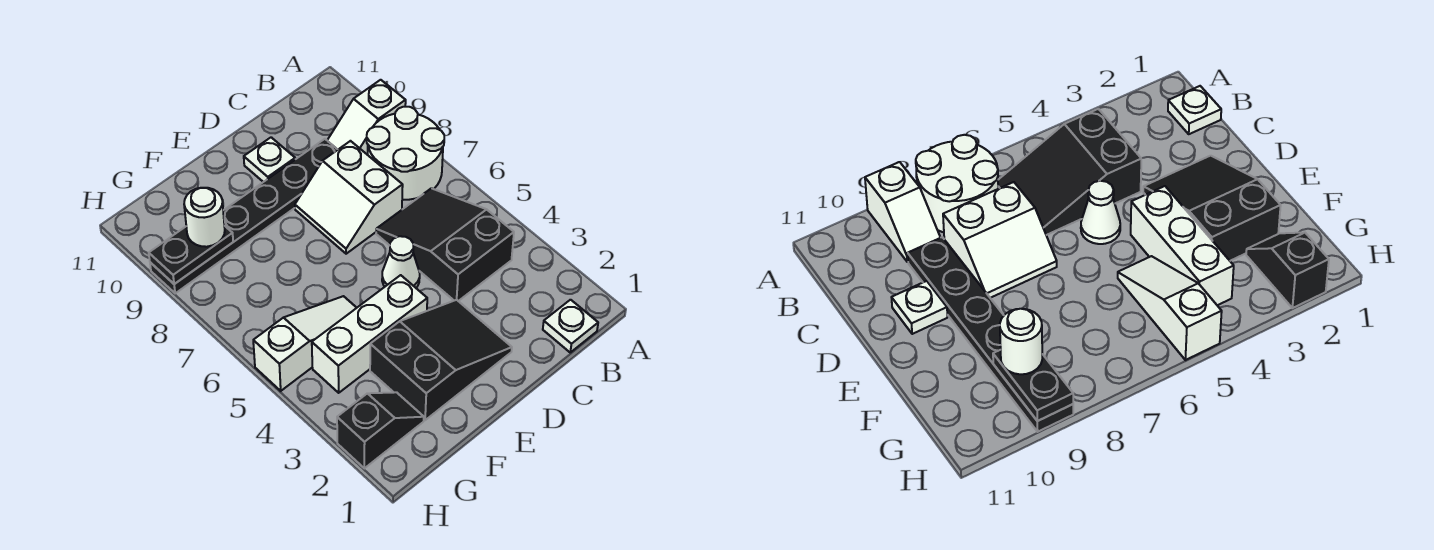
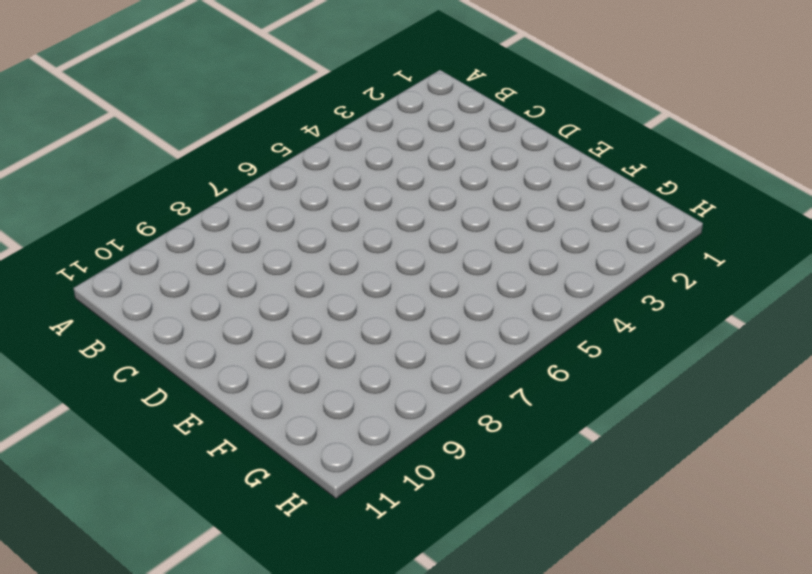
none -> white 2x2 round brick [367,107,444,200]
none -> white 1x2 slope [327,80,406,155]
none -> white 1x1 plate [543,300,598,352]

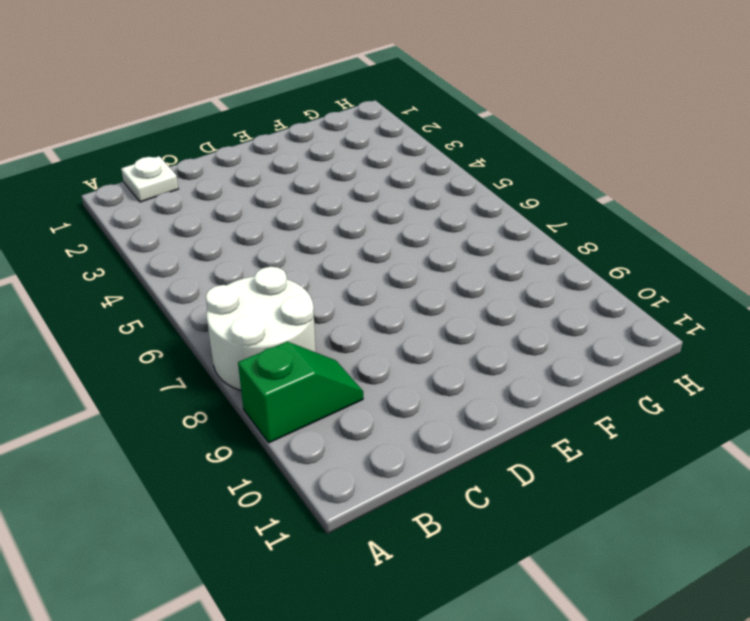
green 1x2 slope [238,342,363,443] -> white 1x2 slope [327,80,406,155]
none -> black 2x3 slope [376,188,514,301]
none -> white 2x2 slope [295,141,403,254]
none -> black 1x6 plate [150,139,338,293]

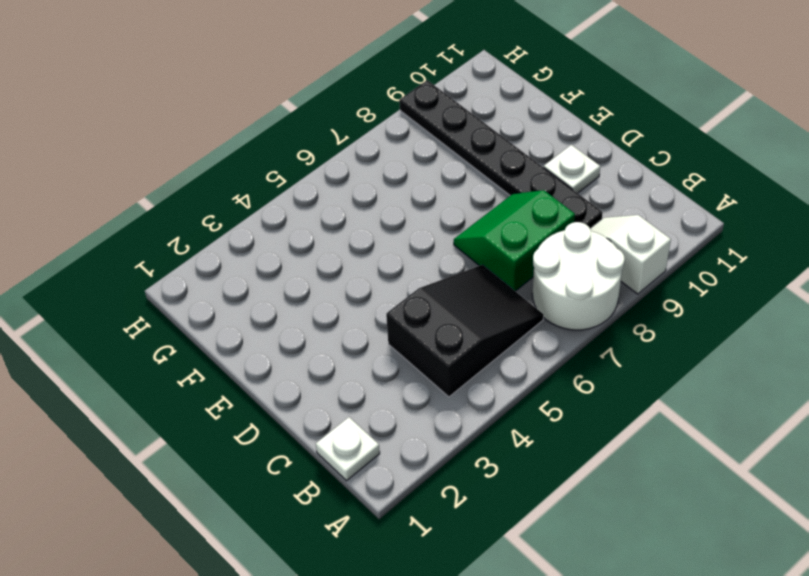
green 2x2 slope [454,190,575,291] -> white 2x2 slope [295,141,403,254]
none -> black 2x3 slope [370,300,512,420]
none -> white 1x1 cone [382,236,420,288]
none -> white 1x3 brick [312,275,427,393]

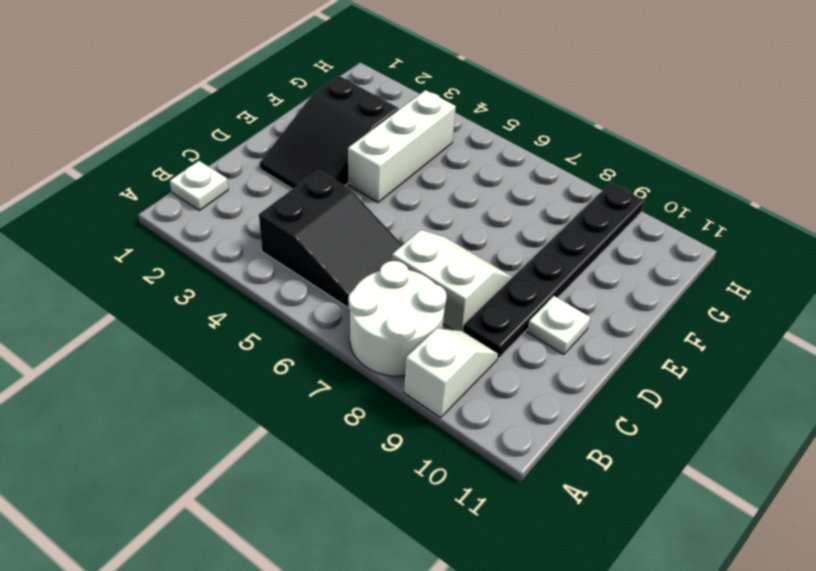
none -> white 1x1 cone [382,236,420,288]
none -> white 1x3 slope [253,296,357,391]
none -> black 1x2 slope [337,392,424,468]

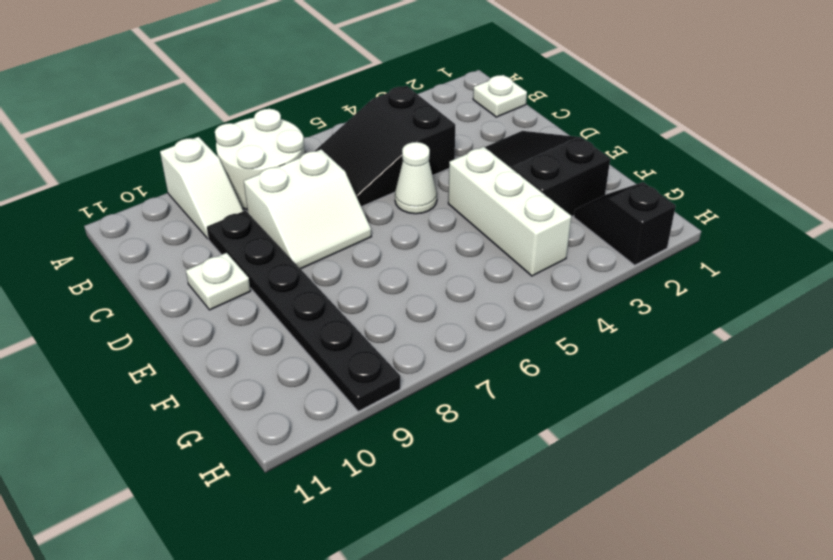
none -> white 1x3 slope [253,296,357,391]
none -> black 1x2 plate [149,226,233,284]
none -> white 1x1 round brick [184,188,225,247]

